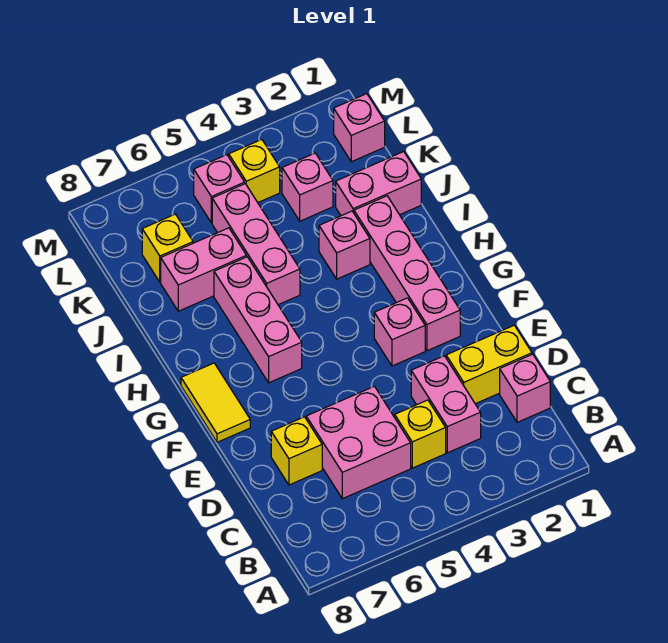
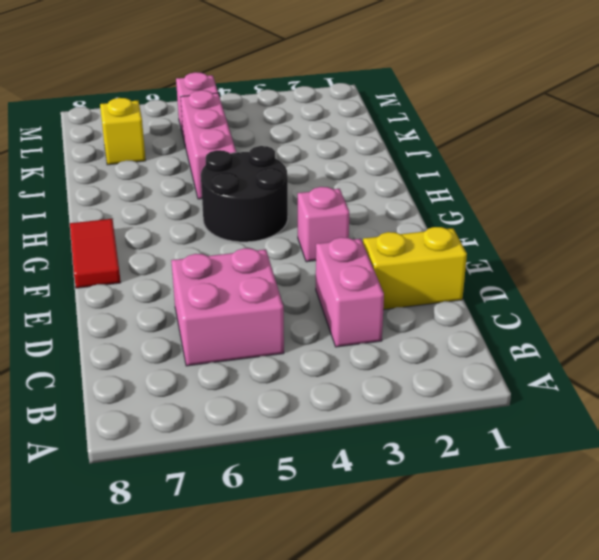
red 1x2 tile [70,219,121,288] -> yellow 1x2 tile [181,363,250,442]
black 2x2 round brick [201,146,288,242] -> none
none -> pink 1x1 brick [500,354,550,422]
none -> yellow 1x1 brick [395,400,446,468]
none -> yellow 1x1 brick [271,417,322,485]

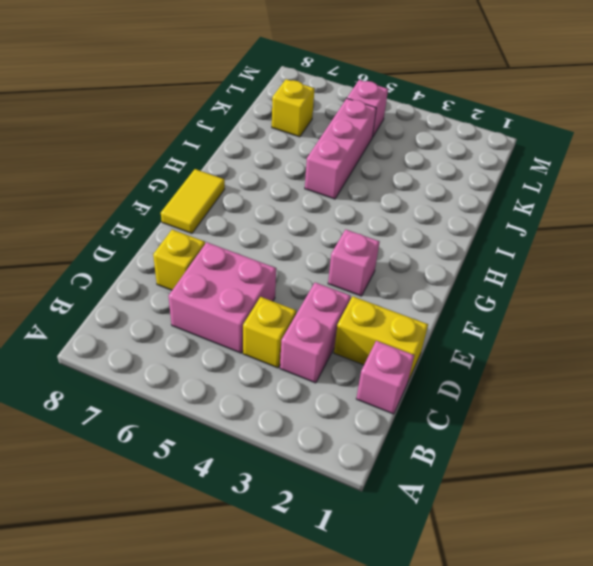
none -> pink 1x4 brick [354,196,460,351]
none -> pink 1x3 brick [214,257,302,383]
none -> pink 1x1 brick [319,211,370,279]

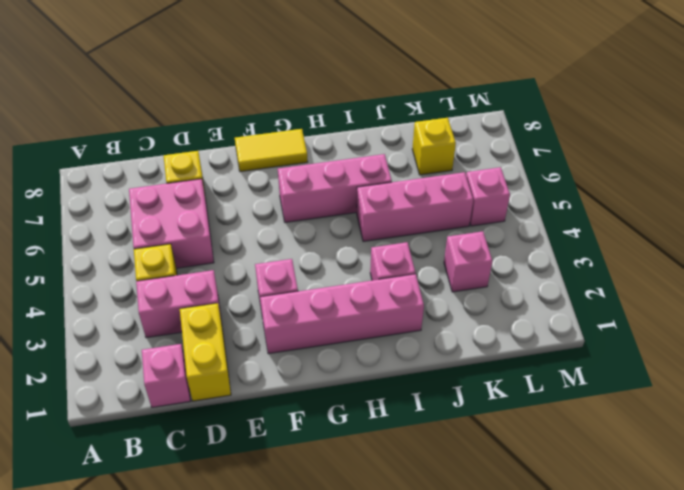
none -> pink 1x2 brick [336,152,421,216]
none -> pink 1x2 brick [161,228,247,311]
none -> pink 1x1 brick [334,94,385,162]

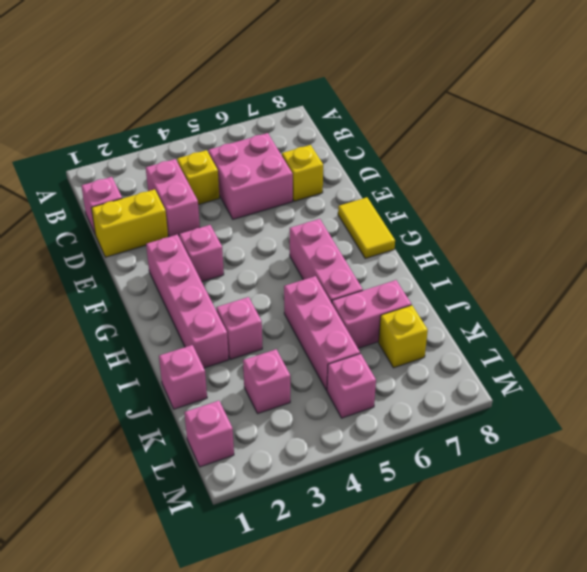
pink 1x1 brick [159,345,207,409] -> pink 1x2 brick [336,152,421,216]
none -> yellow 1x1 brick [229,140,280,202]

